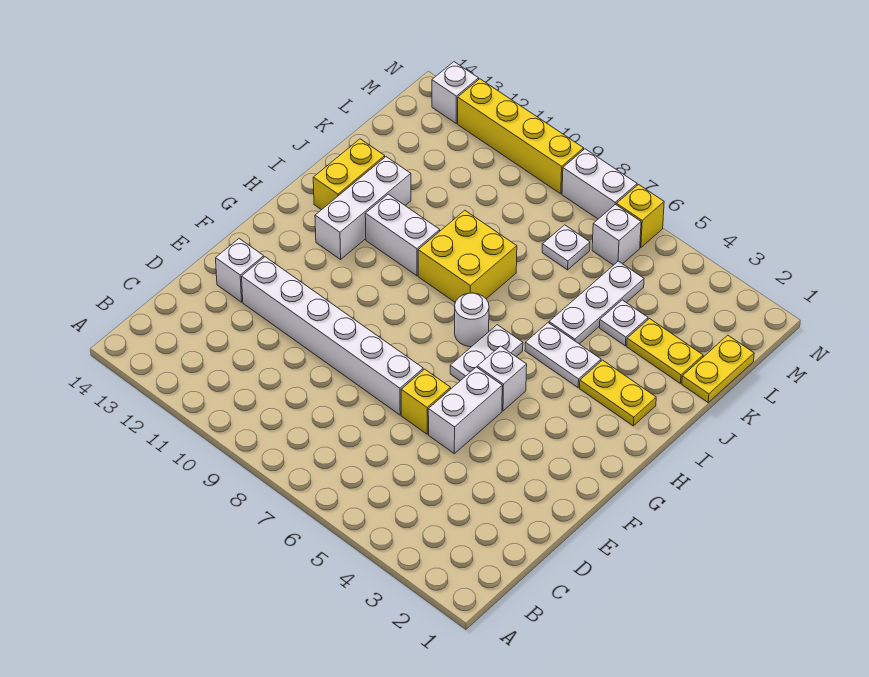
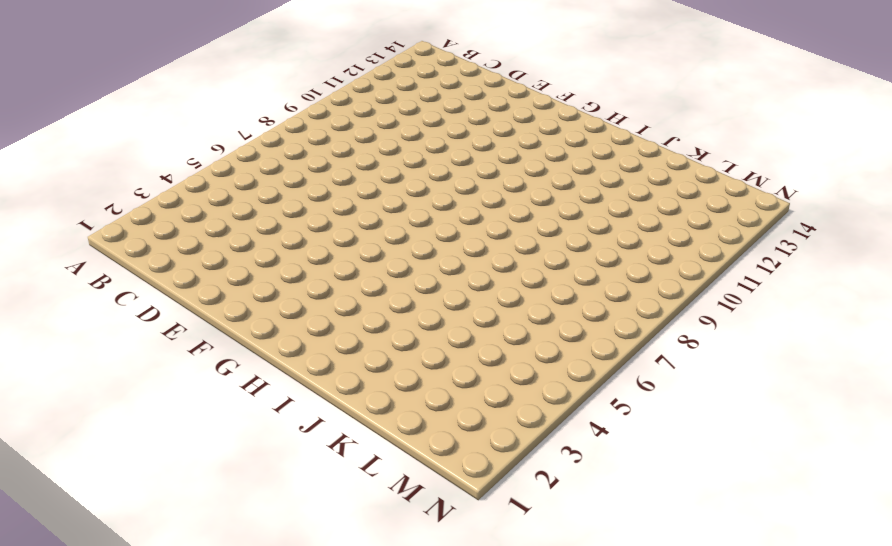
none -> white 1x2 brick [428,367,502,454]
none -> yellow 1x1 brick [401,369,451,434]
none -> white 1x6 brick [242,257,423,415]

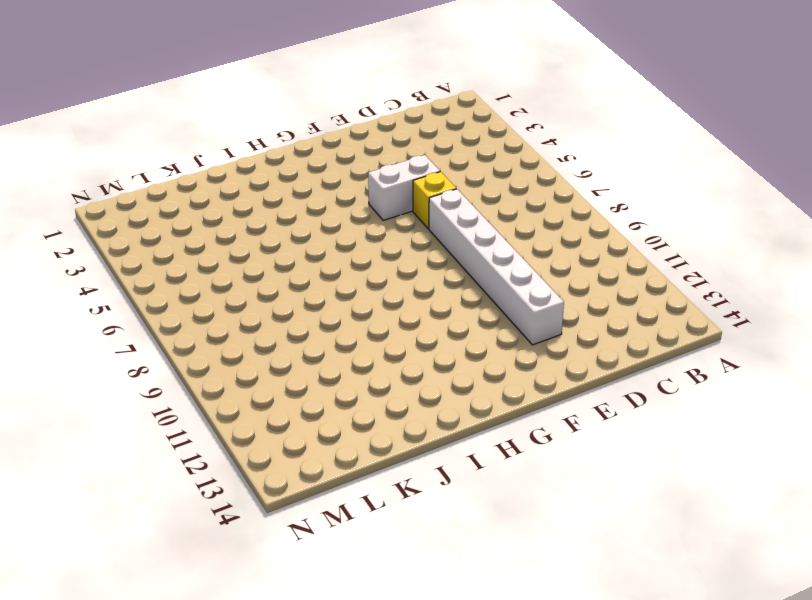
none -> white 1x1 brick [216,239,264,302]
none -> white 1x1 brick [477,346,527,411]
none -> white 1x2 plate [450,325,523,381]

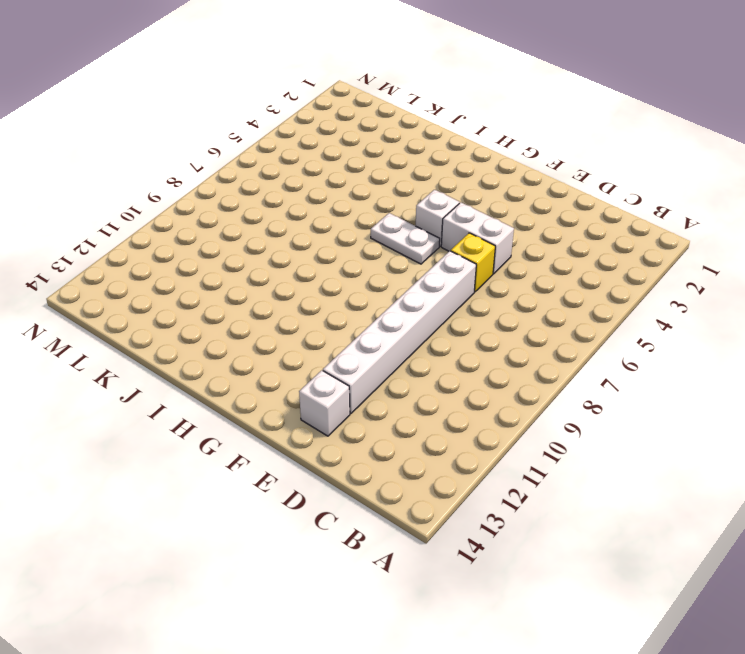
none -> white 1x1 round brick [455,293,489,347]
none -> white 1x3 brick [315,157,411,259]
none -> yellow 1x2 plate [580,360,656,426]

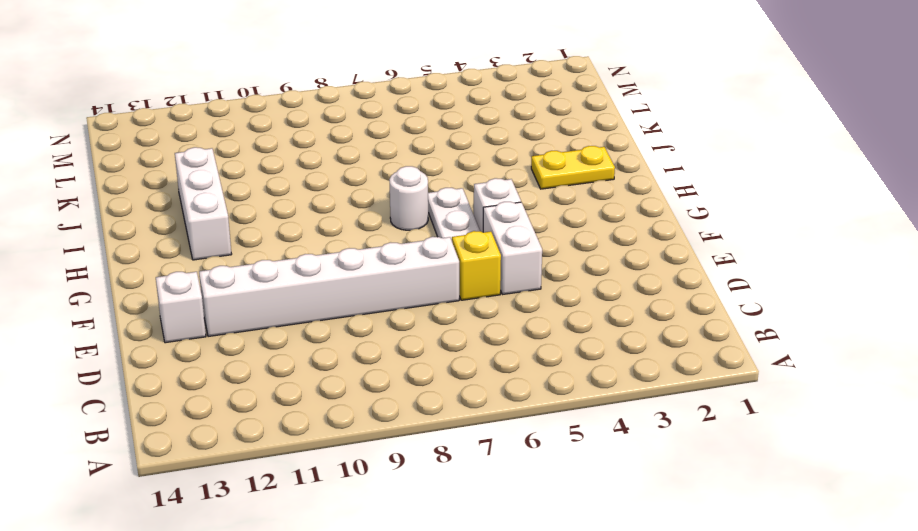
none -> white 1x2 plate [525,323,601,388]
none -> yellow 2x2 brick [418,210,517,302]
none -> white 1x2 brick [365,194,440,276]

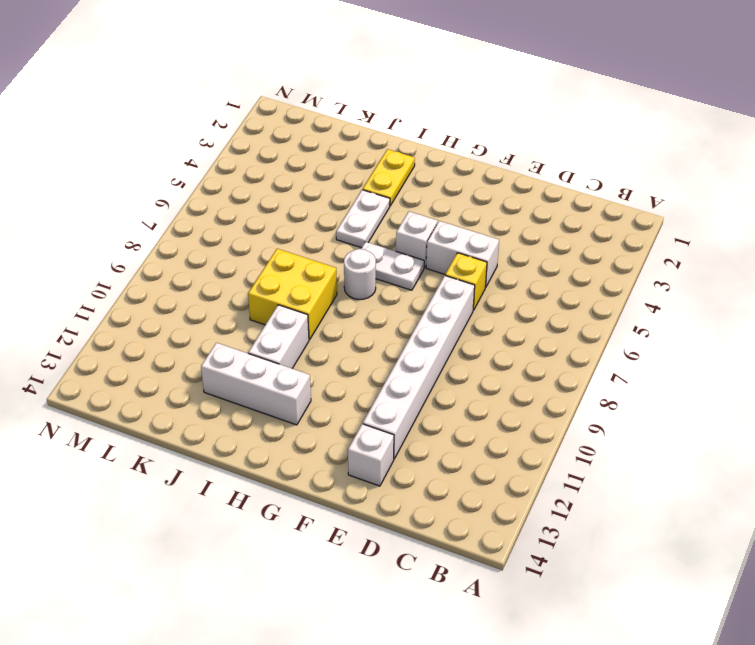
none -> yellow 1x2 brick [313,139,385,210]
none -> white 1x3 plate [549,261,644,344]
none -> yellow 1x2 plate [682,335,754,402]

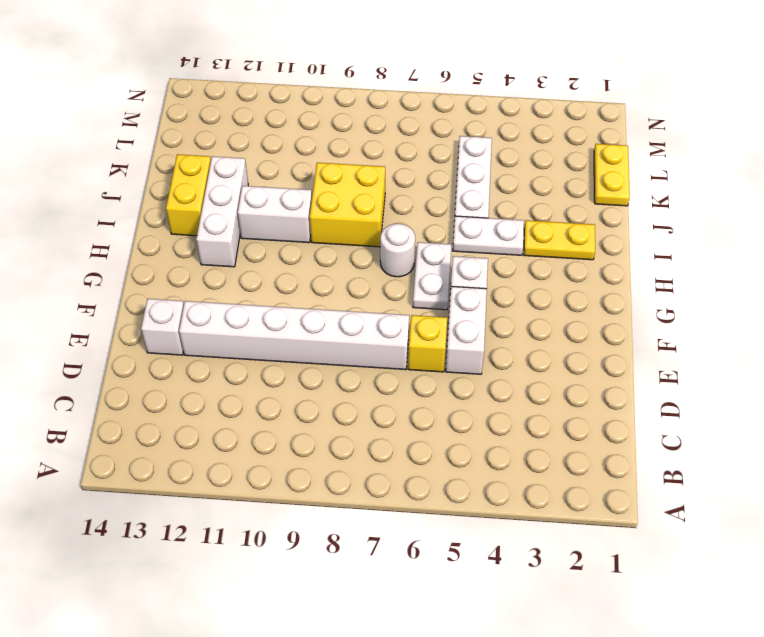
none -> yellow 1x2 plate [627,319,703,384]
none -> white 1x1 plate [600,300,648,346]
none -> white 1x1 plate [542,225,590,270]

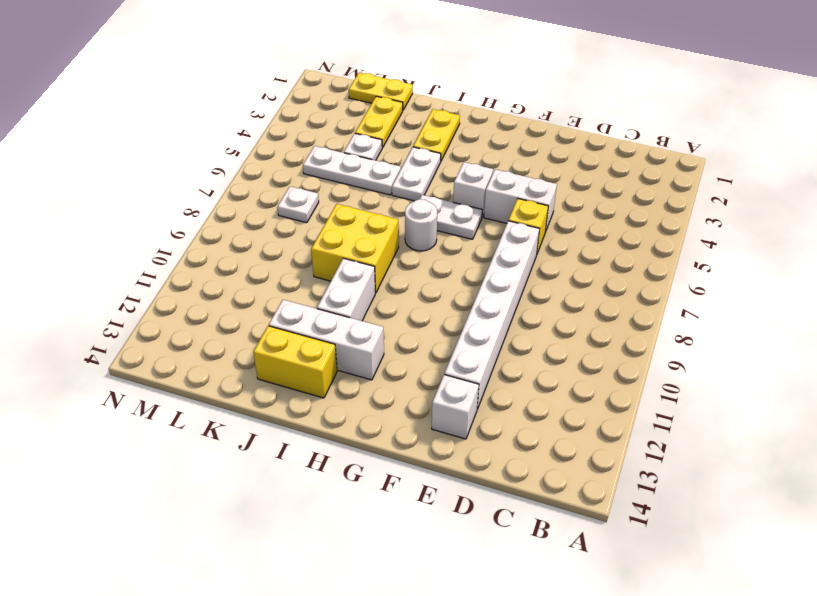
none -> white 1x1 brick [592,205,641,265]
none -> yellow 1x1 brick [616,185,664,248]
none -> white 1x2 brick [562,149,637,219]

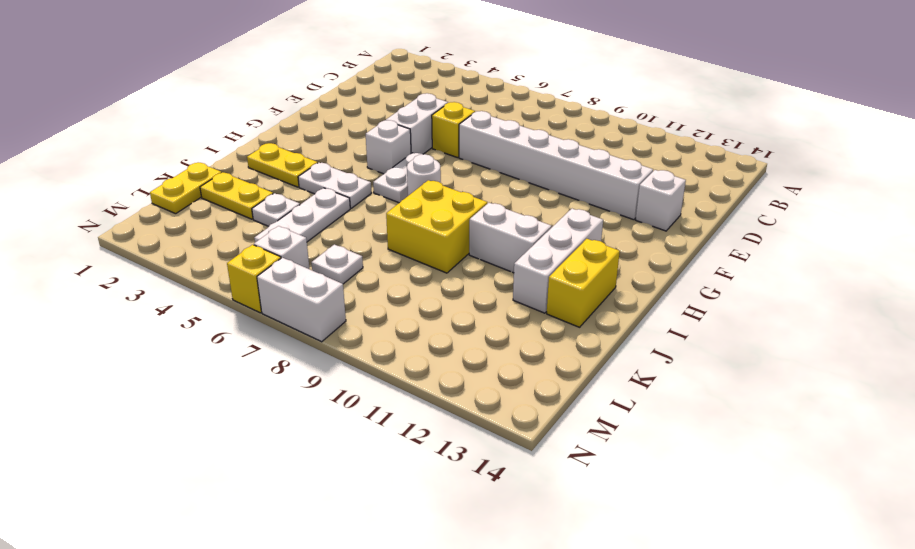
none -> yellow 1x4 brick [458,79,584,194]
none -> white 1x1 brick [432,62,479,123]

